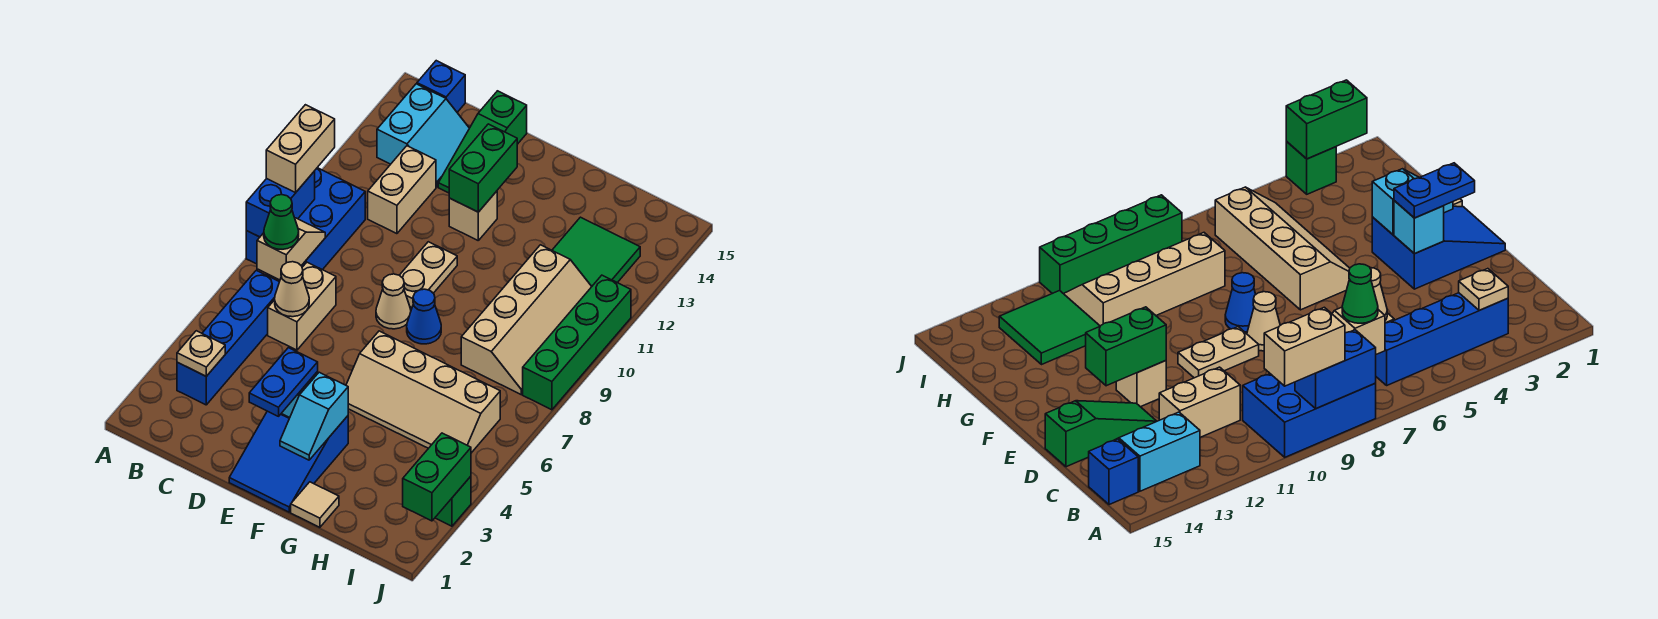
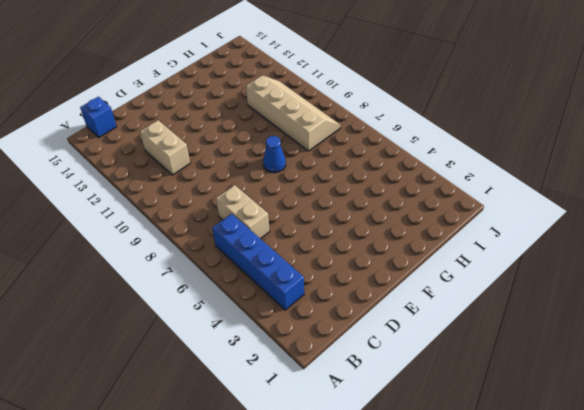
none -> blue 2x3 brick [246,168,365,270]
none -> cyan 2x2 slope [377,84,469,187]
none -> green 1x3 slope [438,91,527,193]

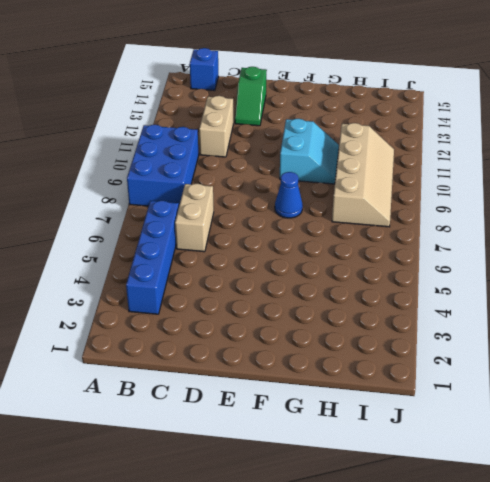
green 1x2 slope [235,67,266,126] -> green 1x3 slope [438,91,527,193]
cyan 2x2 slope [280,119,339,184] -> cyan 2x2 slope moved to [377,84,469,187]
none -> blue 2x3 slope [229,411,348,512]
none -> tan 1x1 cone [376,274,411,329]
none -> tan 1x2 plate [400,242,457,307]

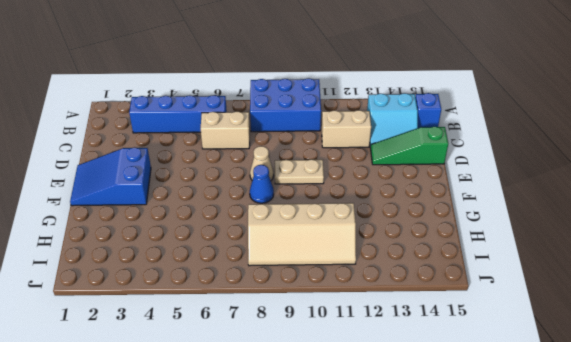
none -> tan 1x1 brick [449,191,497,240]
none -> tan 2x4 slope [346,331,500,453]
none -> tan 1x1 tile [291,482,339,527]

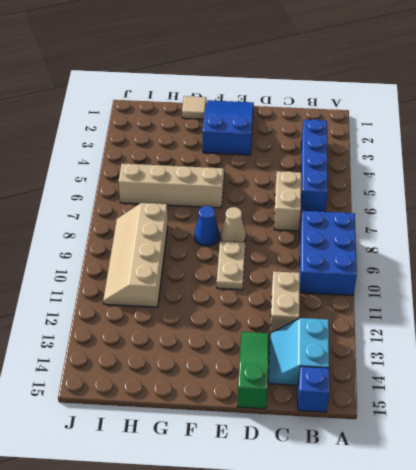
none -> tan 1x1 brick [449,191,497,240]
none -> green 2x2 tile [552,217,640,286]
none -> green 1x1 brick [435,476,471,526]

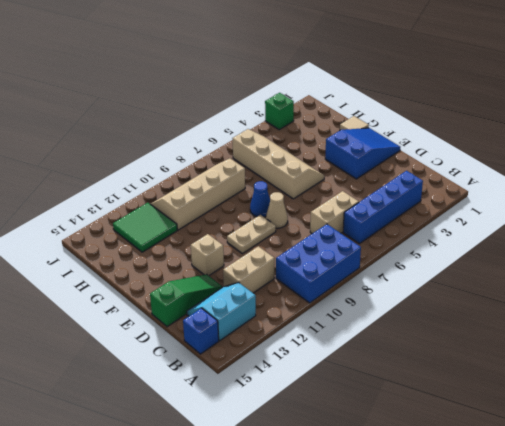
none -> green 1x4 brick [523,275,631,410]
none -> blue 1x2 brick [246,171,315,237]
none -> tan 1x1 plate [177,331,225,376]

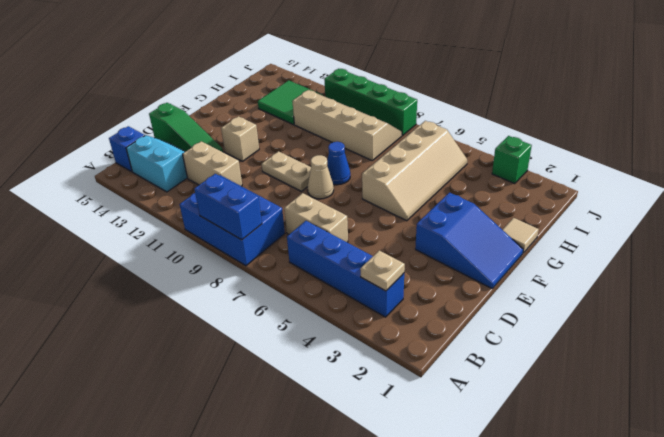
none -> tan 1x2 slope [257,218,325,280]
none -> tan 1x1 cone [275,262,309,317]
none -> cyan 1x1 brick [1394,201,1444,254]

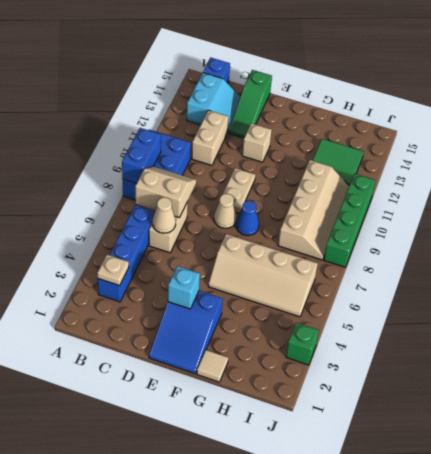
tan 2x2 slope [135,166,196,218] -> tan 1x2 slope [257,218,325,280]
none -> green 1x2 brick [449,124,517,212]
none -> cyan 1x2 slope [280,372,348,460]
none -> green 1x2 brick [403,433,471,521]

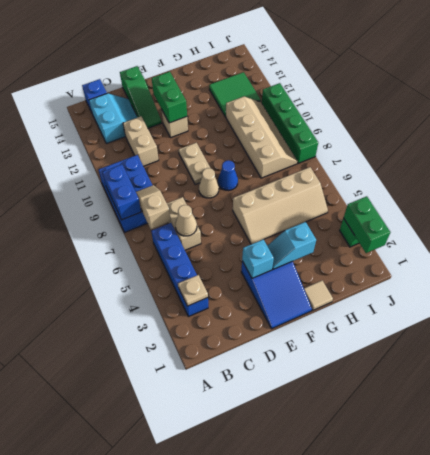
cyan 1x2 slope [268,222,316,269] -> cyan 1x2 slope turned to [280,372,348,460]
none -> tan 1x2 brick [266,105,335,193]
none -> green 1x1 cone [264,195,299,249]
none -> blue 1x2 plate [249,348,318,416]

